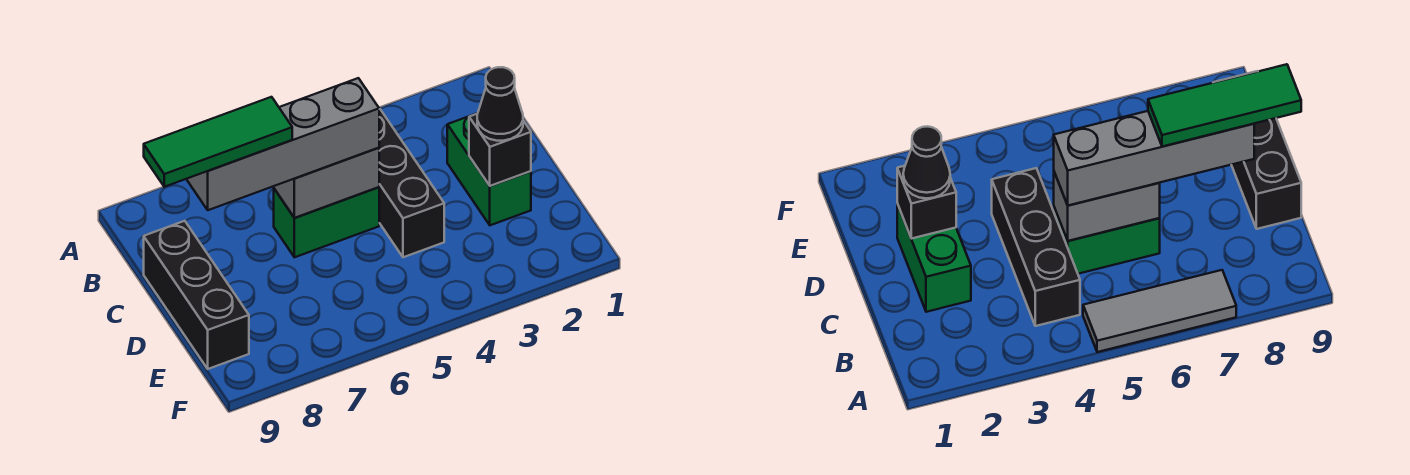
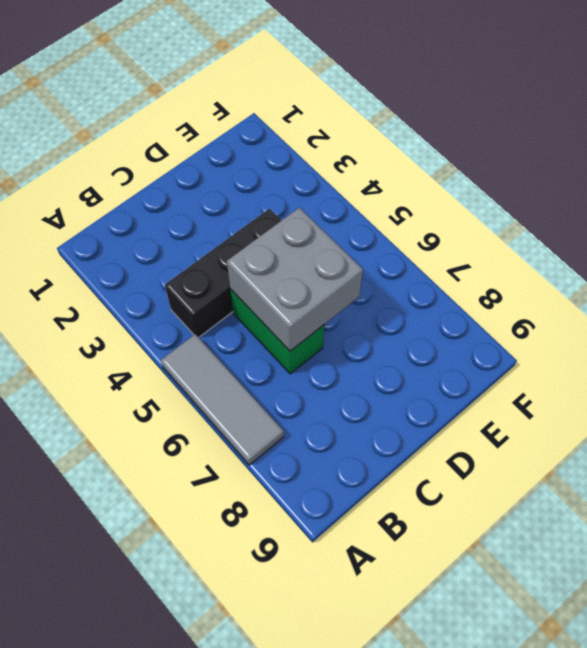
grey 2x2 brick [227,208,363,351] -> grey 1x2 brick [274,148,379,218]
none -> green 1x2 brick [447,114,531,225]
none -> black 1x3 brick [144,221,249,369]

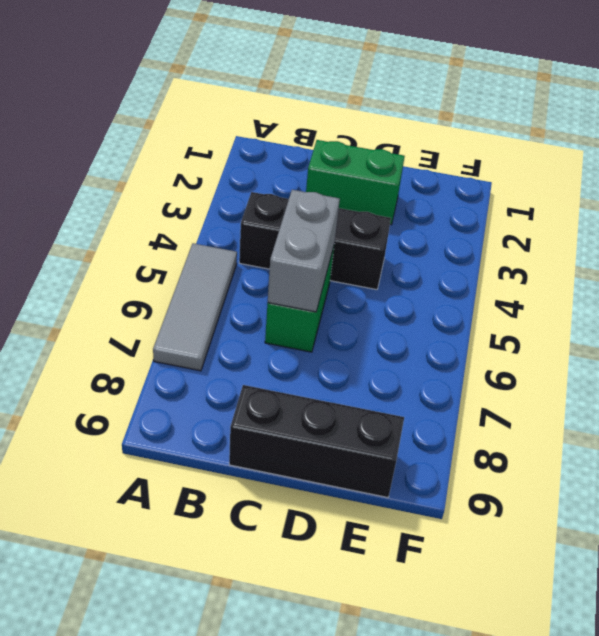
none -> black 1x1 brick [469,114,531,186]
none -> grey 1x4 brick [187,78,379,210]

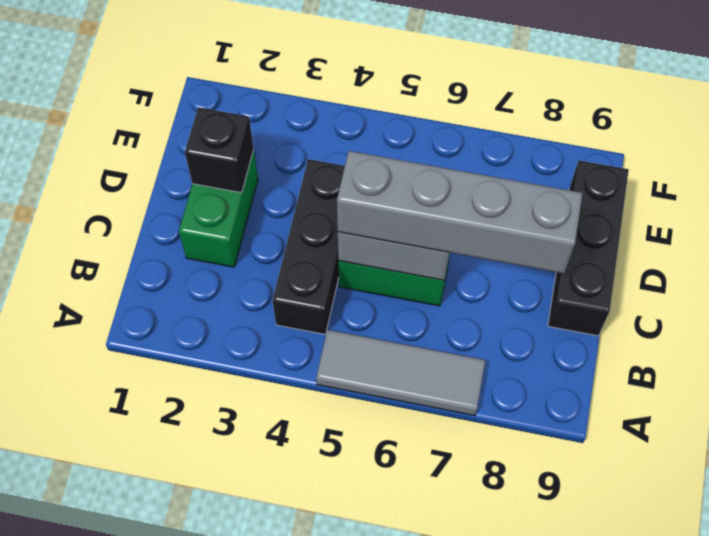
none -> black 1x1 cone [477,67,523,141]
none -> green 1x3 tile [144,97,292,187]

